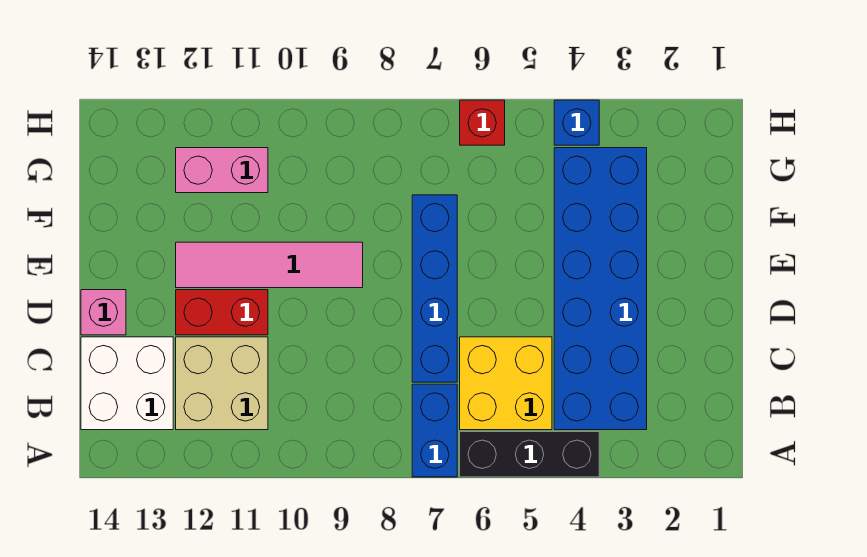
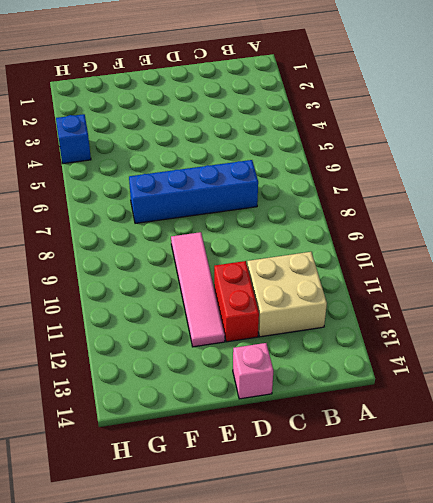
none -> black 1x3 brick [460,432,599,477]
none -> blue 1x2 brick [412,384,457,477]
none -> blue 2x6 brick [554,148,647,430]

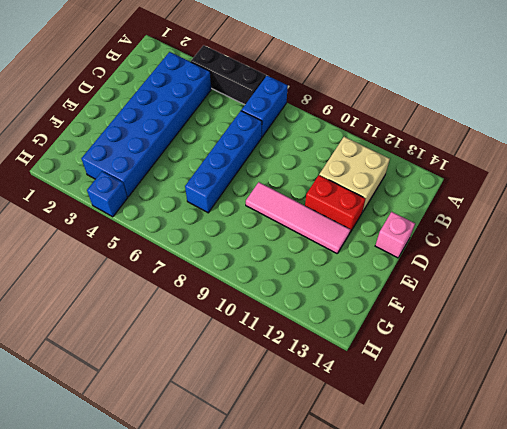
none -> yellow 2x2 brick [460,337,552,430]
none -> white 2x2 brick [81,337,173,430]
none -> pink 1x2 brick [176,148,268,193]

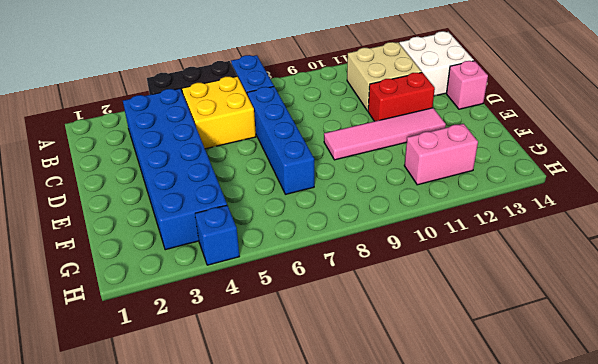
none -> red 1x1 brick [460,100,505,145]

